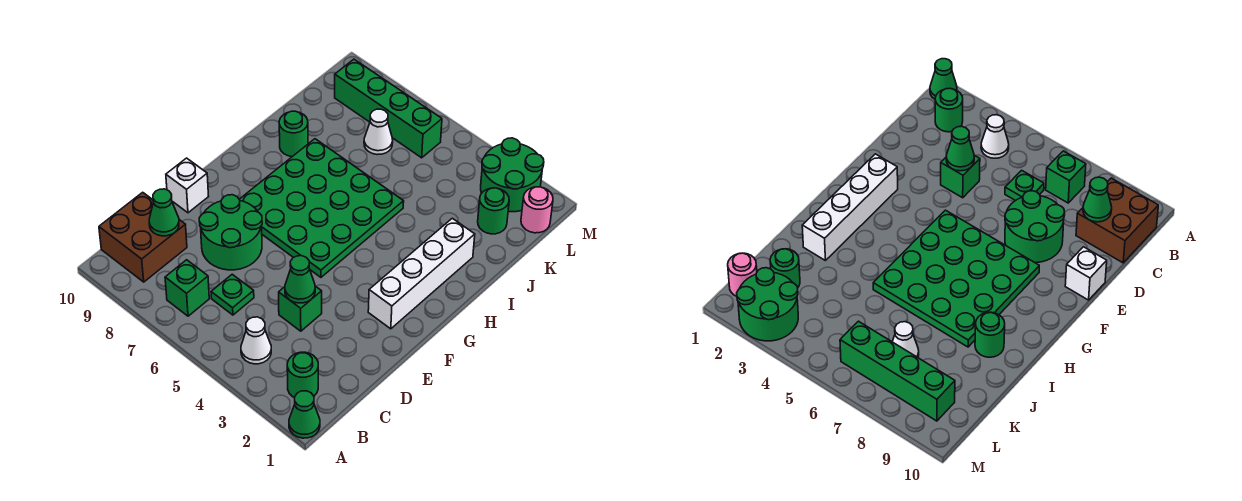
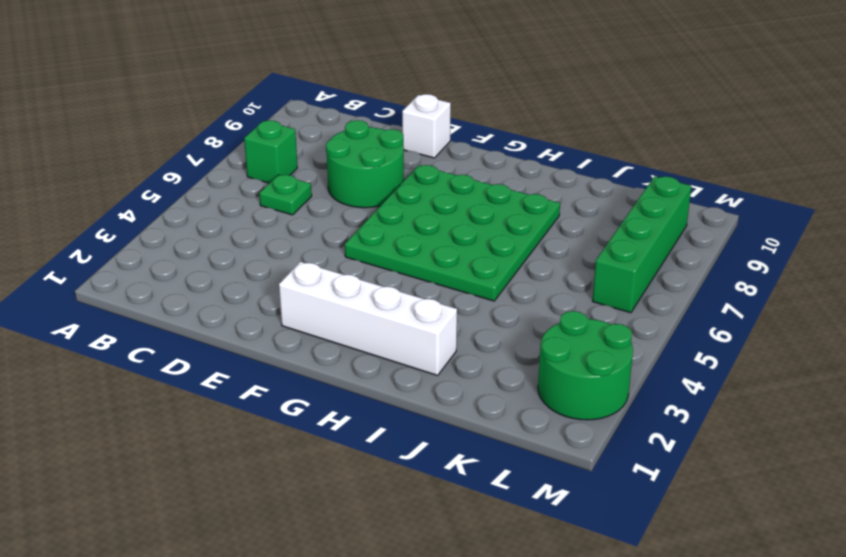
none -> green 1x1 cone [289,391,320,438]
none -> green 1x1 round brick [287,352,318,398]
none -> white 1x1 cone [241,317,271,364]

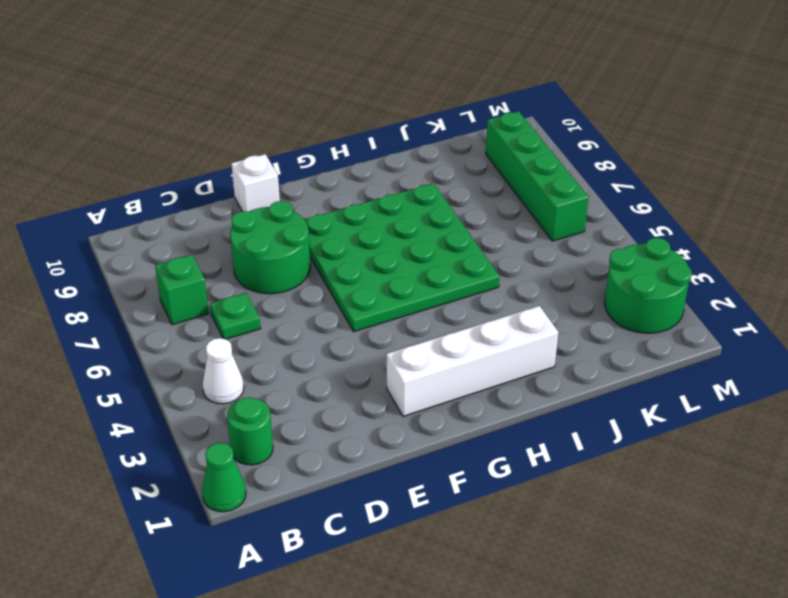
none -> brown 2x2 brick [99,192,187,282]
none -> green 1x1 brick [279,286,322,331]
none -> green 1x1 round brick [279,111,308,157]

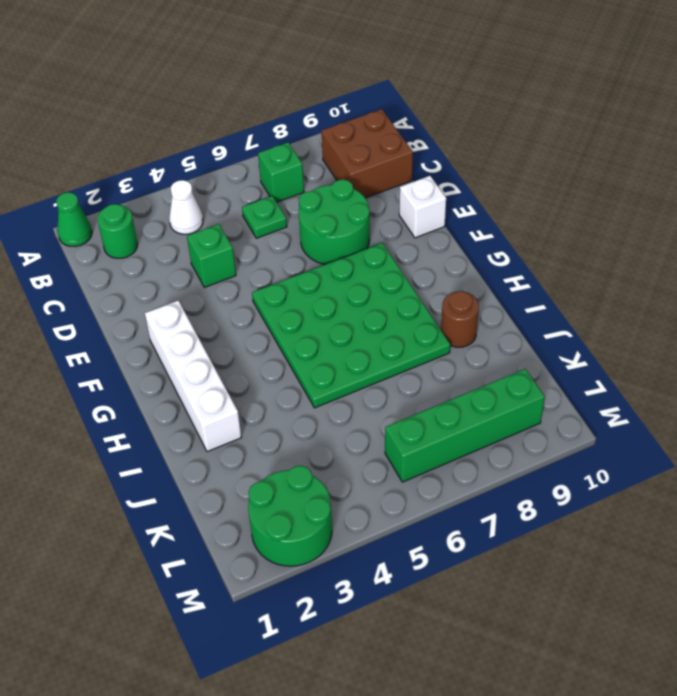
brown 1x1 round brick [441,291,479,347] -> green 1x1 round brick [279,111,308,157]
none -> green 1x1 round brick [478,188,509,234]
none -> white 1x1 cone [364,109,393,154]
none -> pink 1x1 round brick [521,187,553,233]

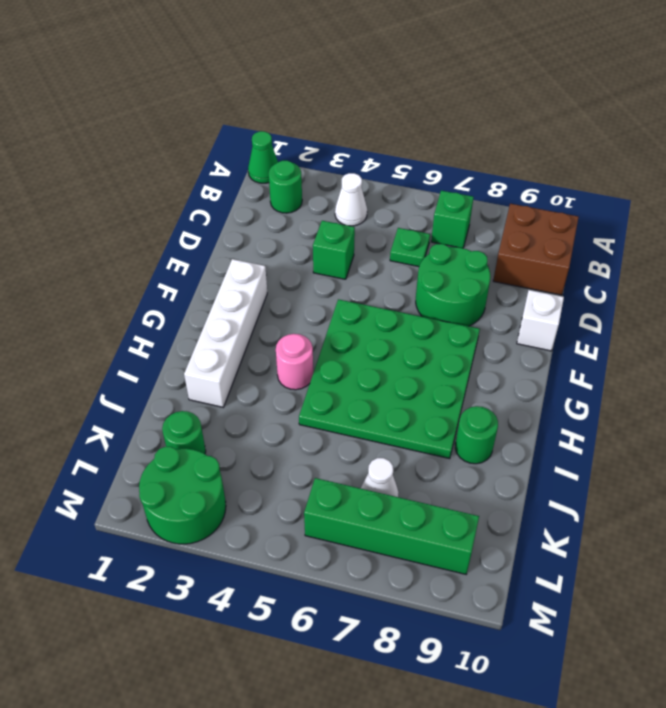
pink 1x1 round brick [276,334,313,390] -> pink 1x1 round brick moved to [521,187,553,233]
none -> green 1x1 cone [149,189,179,236]
none -> green 1x1 cone [285,256,315,303]

